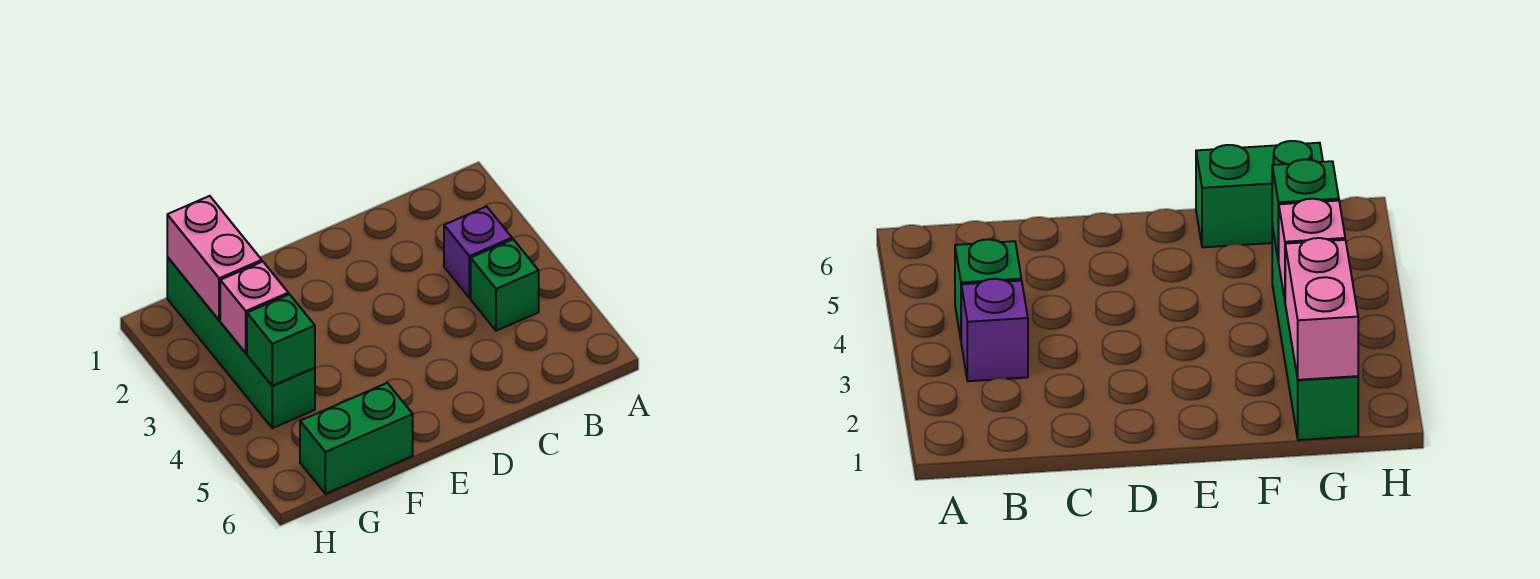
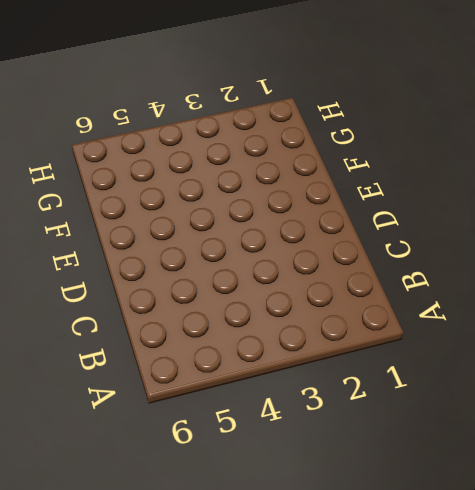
none -> purple 1x1 brick [444,207,512,298]
none -> green 1x1 brick [471,239,539,331]

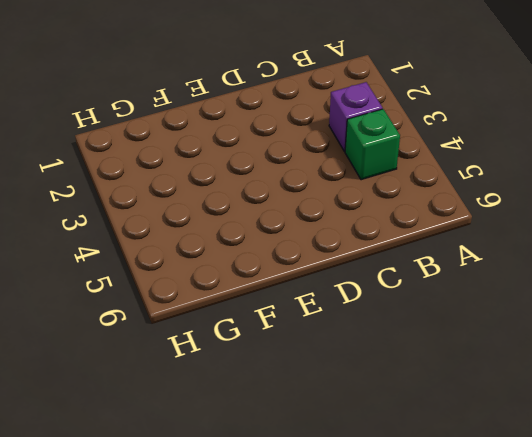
none -> green 1x2 brick [300,383,413,494]
none -> green 1x4 brick [167,257,315,428]

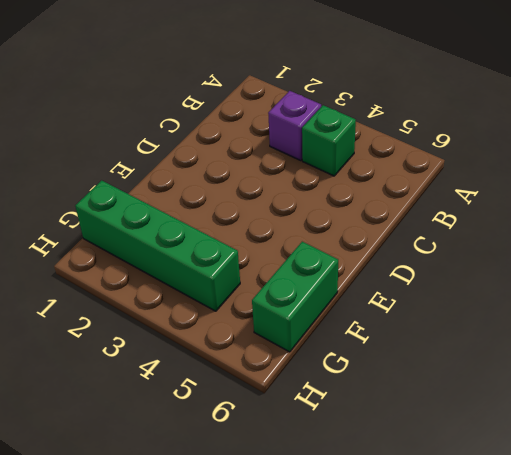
none -> pink 1x2 brick [167,196,262,320]
none -> pink 1x1 brick [220,262,288,353]

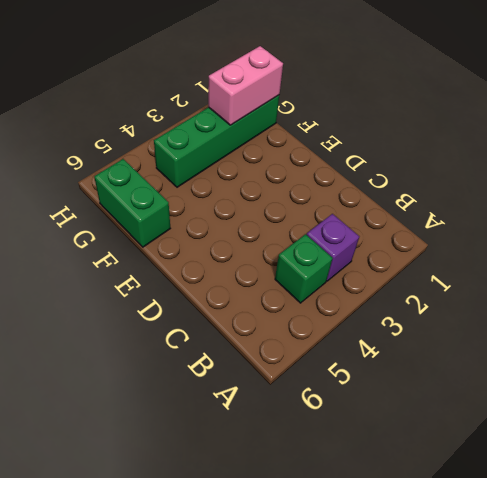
none -> pink 1x1 brick [220,262,288,353]
none -> green 1x1 brick [247,294,315,386]

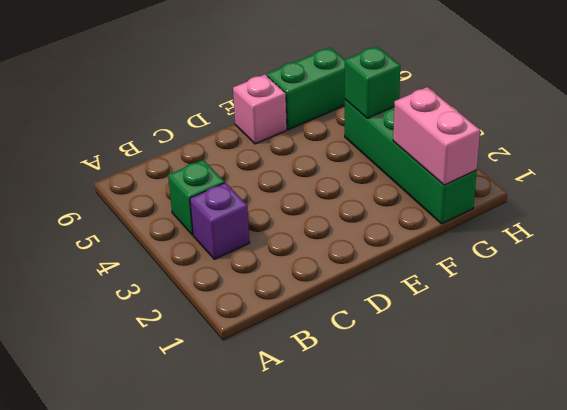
pink 1x1 brick [233,74,287,144] -> pink 1x1 brick moved to [220,262,288,353]

